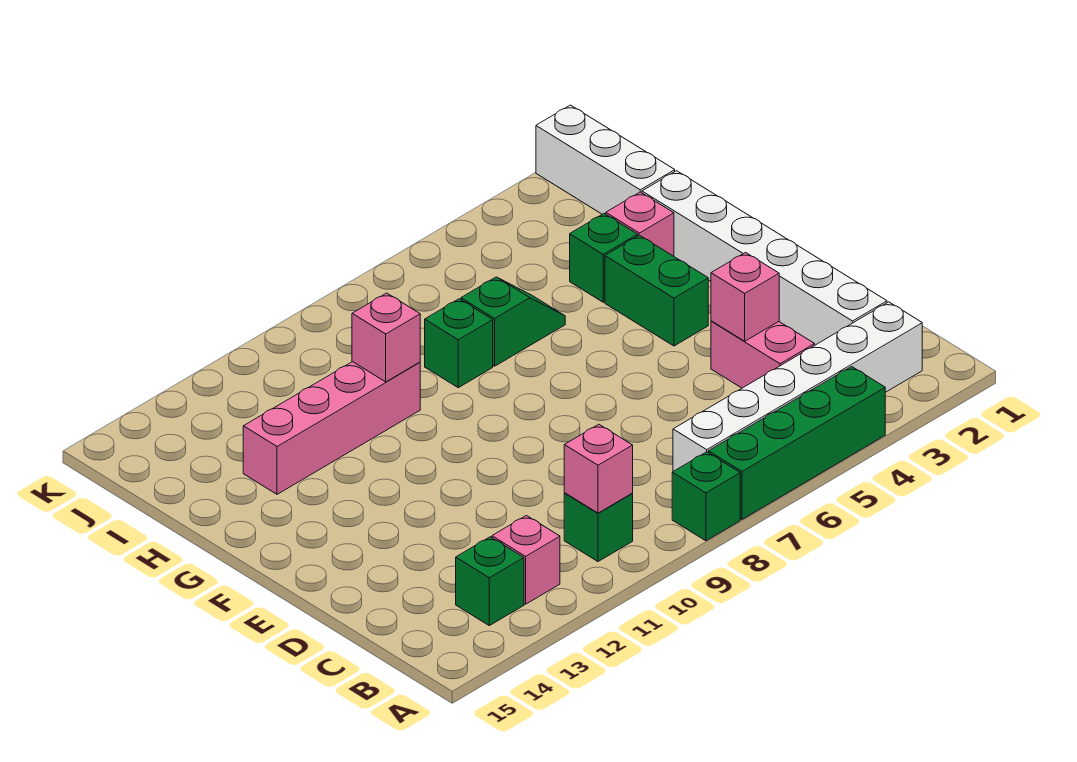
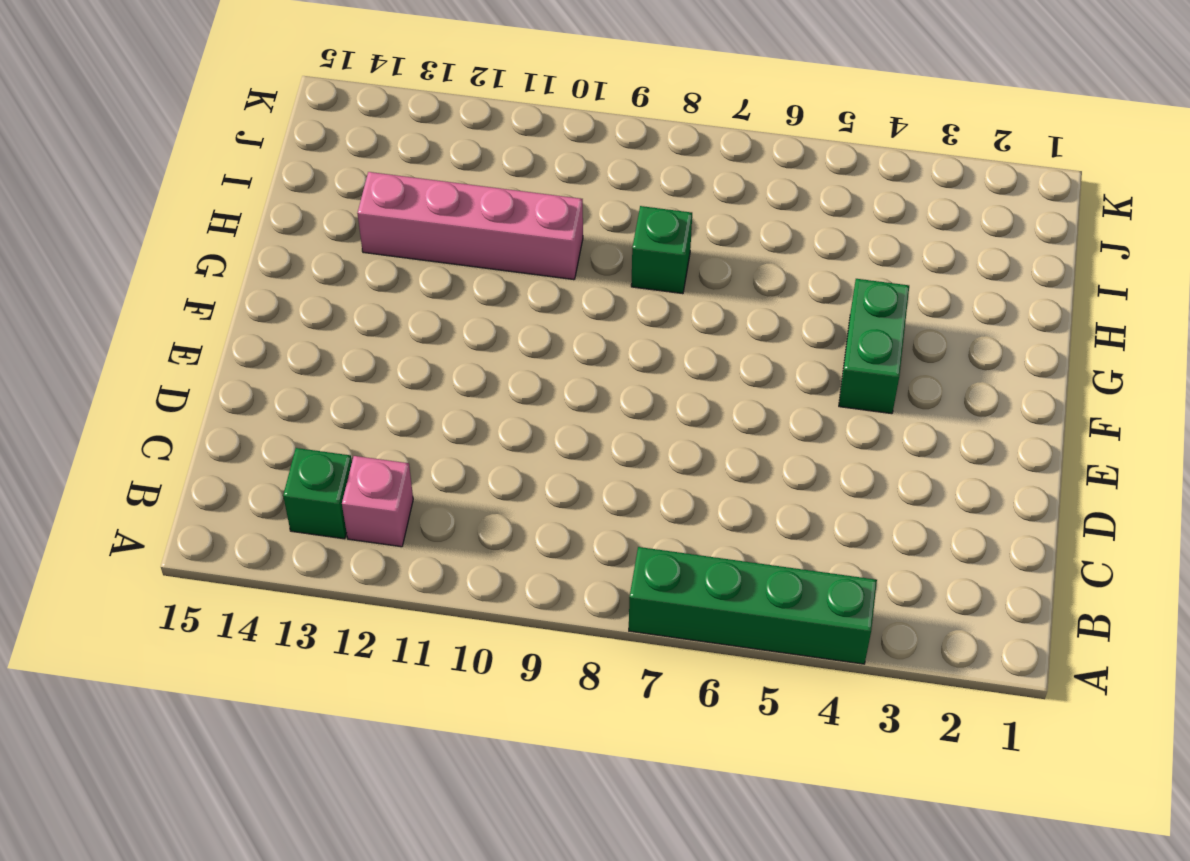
none -> green 1x1 brick [672,452,740,541]
none -> white 1x6 brick [673,302,922,471]
none -> green 1x1 brick [564,493,633,562]

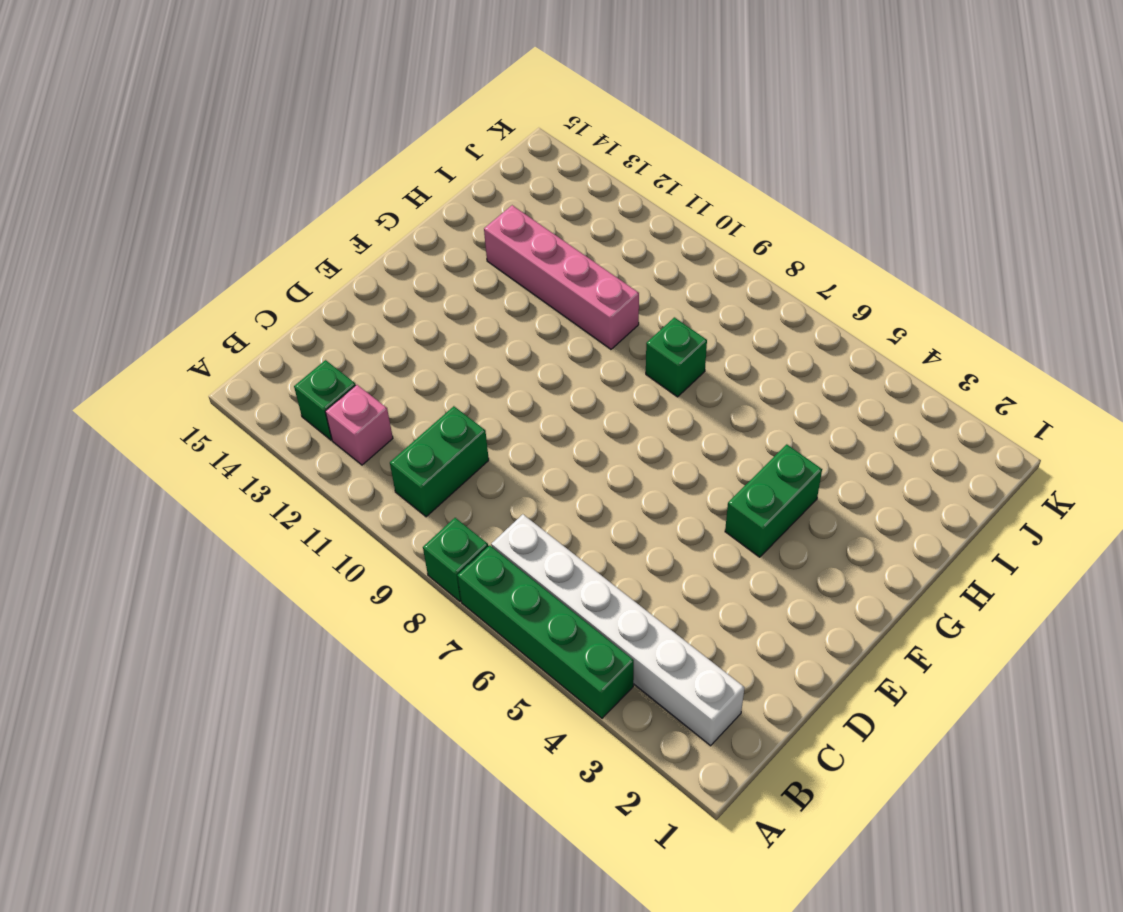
green 1x2 brick [390,406,489,517] -> green 1x1 brick [564,493,633,562]
none -> white 1x6 brick [642,171,887,345]
none -> pink 1x2 brick [711,321,815,388]
none -> pink 1x1 brick [606,192,674,256]

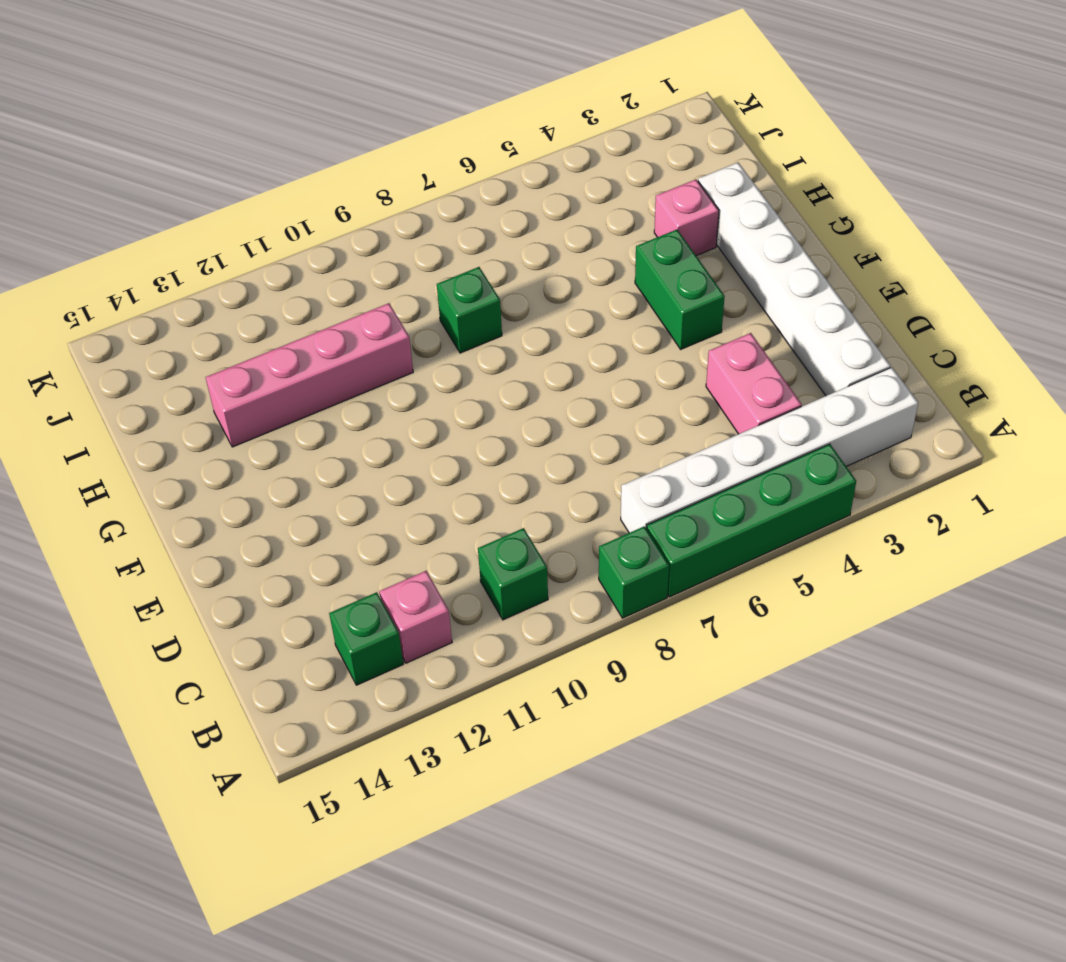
none -> green 1x1 brick [570,214,638,302]
none -> green 1x2 slope [461,277,565,366]
none -> white 1x3 brick [536,105,675,214]

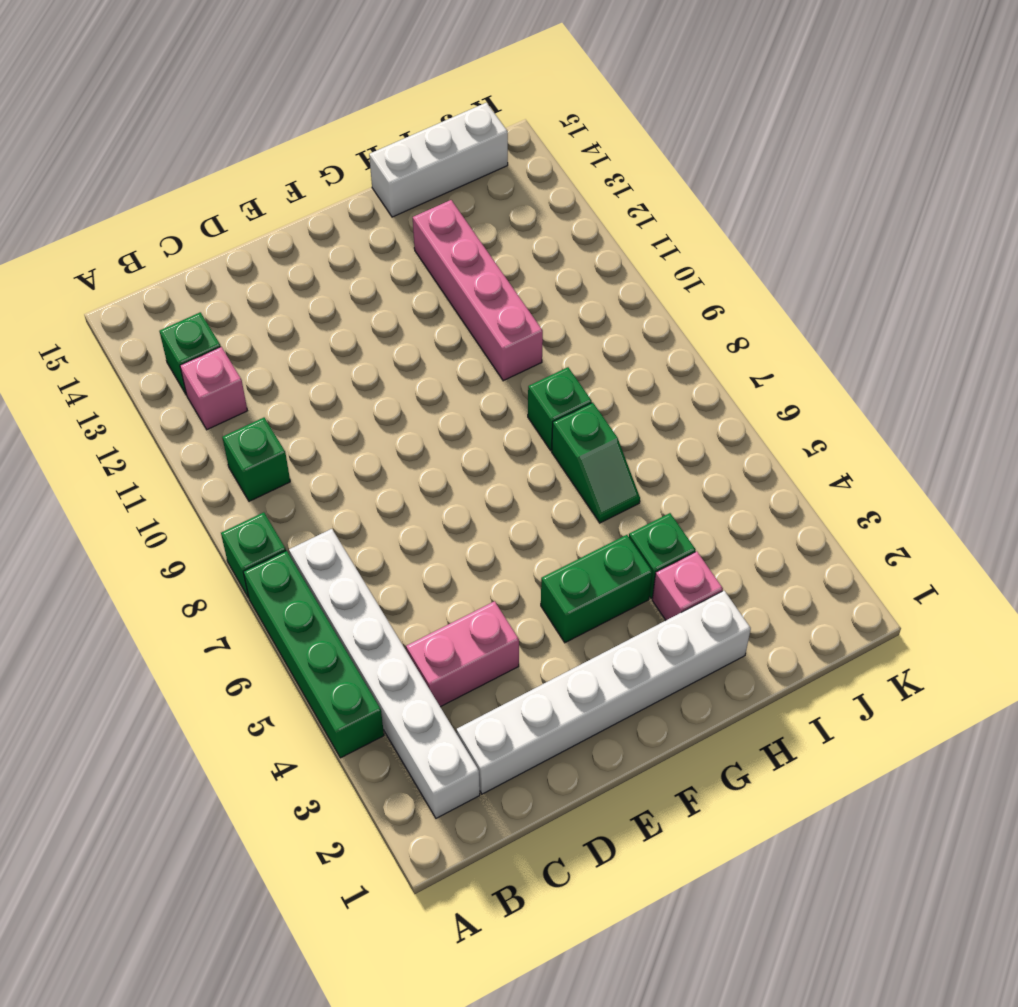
white 1x3 brick [369,103,508,217] -> white 1x3 brick moved to [536,105,675,214]
none -> pink 1x1 brick [564,424,633,513]
none -> pink 1x1 brick [711,253,779,341]
none -> pink 1x1 brick [352,293,420,382]

